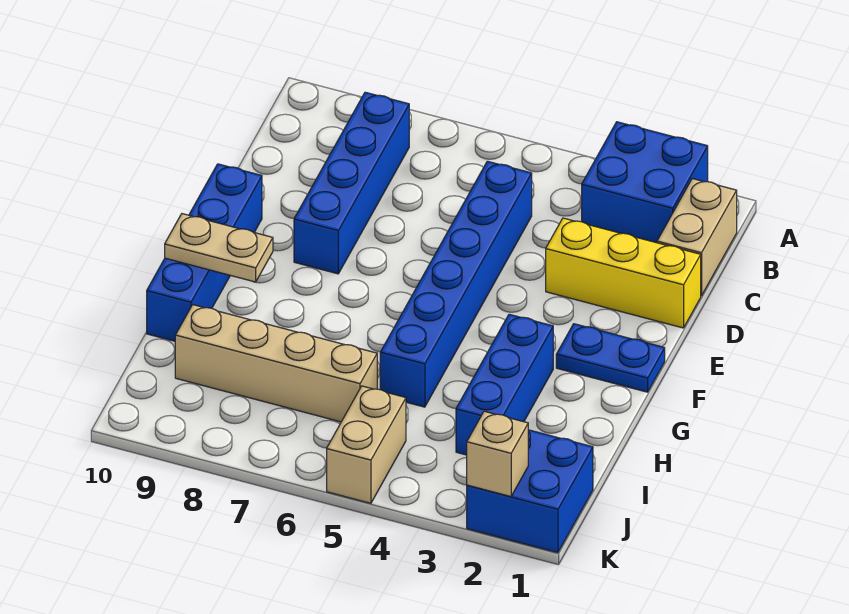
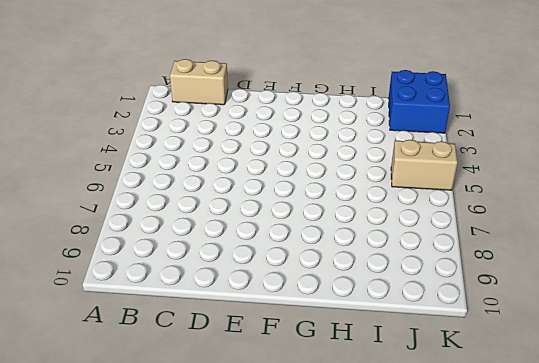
none -> blue 2x2 brick [582,122,708,243]
none -> blue 1x4 brick [294,92,409,274]
none -> blue 1x6 brick [380,161,532,407]

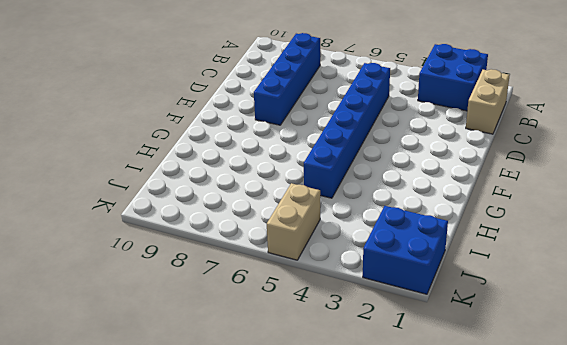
none -> yellow 1x3 brick [546,218,701,328]
none -> blue 1x4 brick [147,164,262,341]
none -> blue 1x2 plate [556,324,665,392]

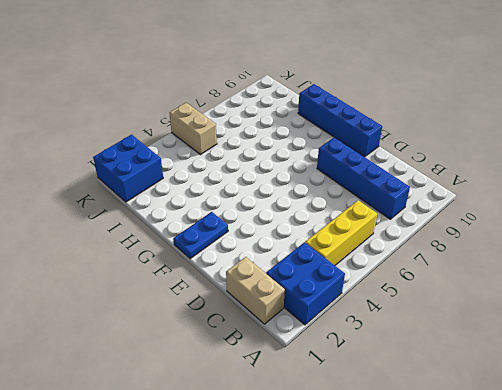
yellow 1x3 brick [305,200,377,265] -> yellow 1x3 brick moved to [546,218,701,328]
none -> blue 1x6 brick [380,161,532,407]
none -> blue 1x3 brick [456,314,553,455]
none -> tan 1x4 brick [175,305,377,422]

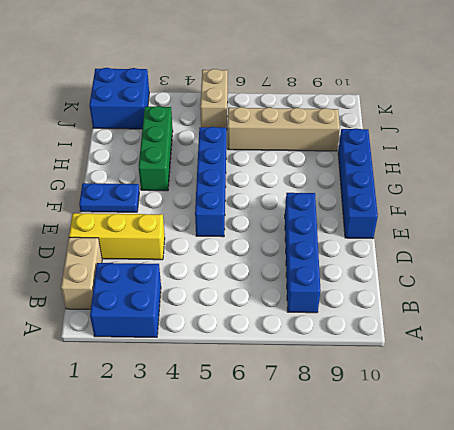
blue 1x4 brick [195,127,226,237] -> blue 1x6 brick [380,161,532,407]
green 1x3 brick [139,106,173,191] -> blue 1x3 brick [456,314,553,455]
none -> tan 1x2 plate [165,214,273,282]
none -> tan 1x1 brick [467,411,528,497]

